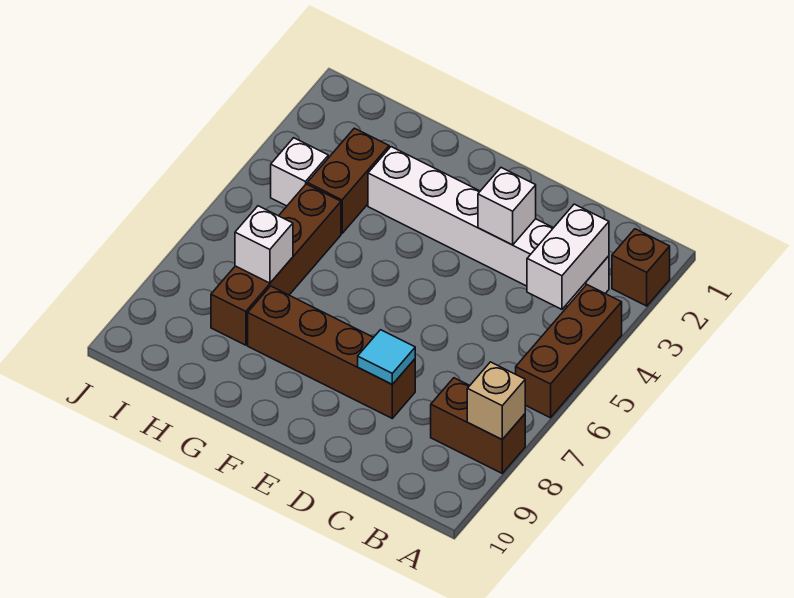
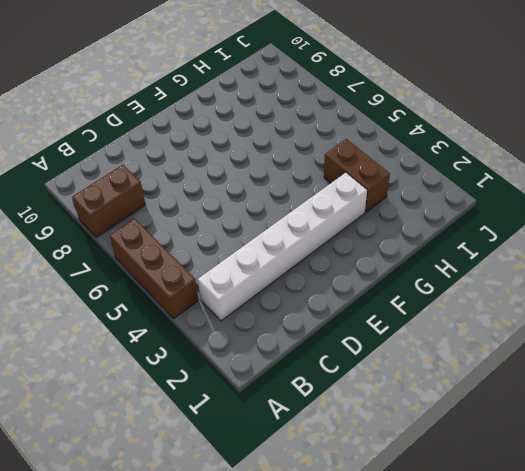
none -> brown 1x1 brick [612,229,670,306]
none -> brown 1x4 brick [248,286,415,418]
none -> brown 1x4 brick [211,184,341,345]

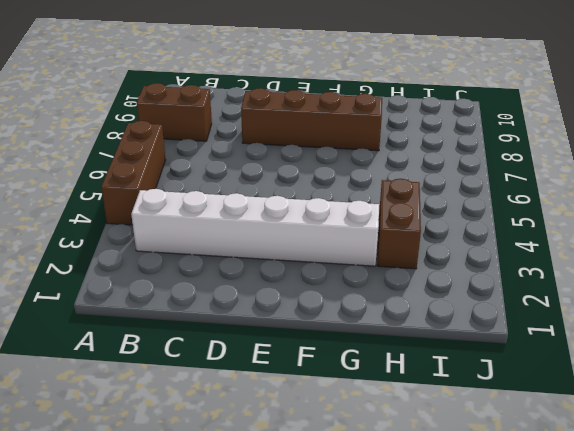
none -> brown 1x1 brick [612,229,670,306]
none -> brown 1x4 brick [211,184,341,345]
none -> white 1x1 brick [271,138,328,206]

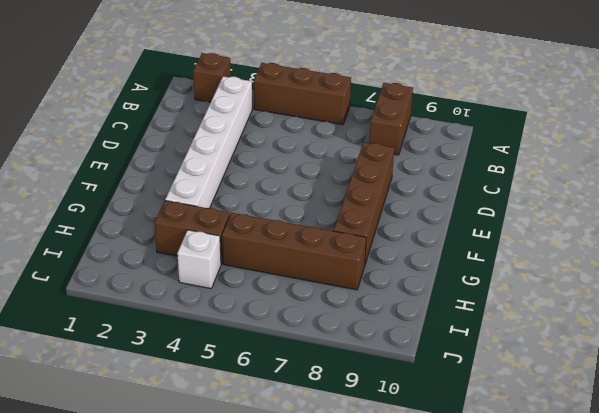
none -> tan 1x1 brick [467,362,525,439]
none -> white 1x2 brick [527,204,609,309]
none -> white 1x1 brick [478,168,536,245]

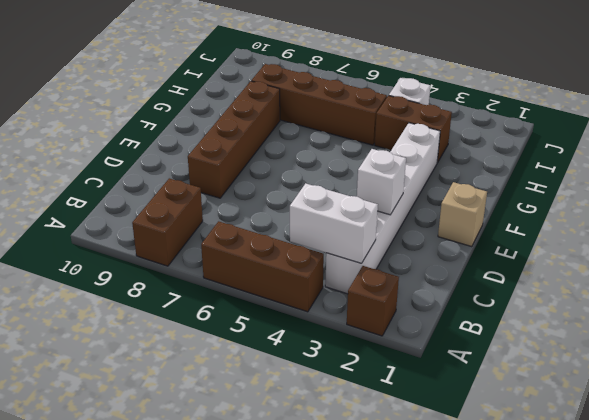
tan 1x1 brick [438,182,487,247] -> tan 1x1 brick moved to [467,362,525,439]
none -> cyan 1x1 tile [358,330,415,384]
none -> white 1x1 brick [235,206,293,283]

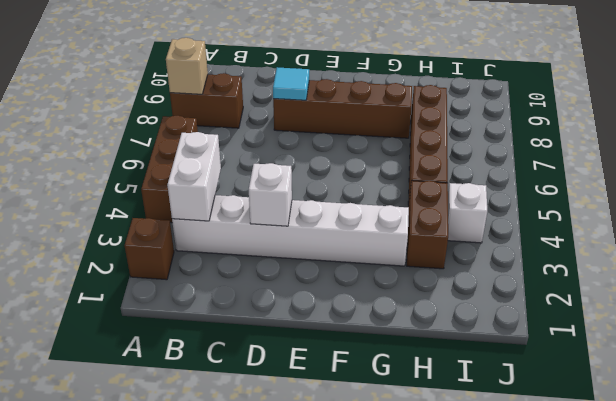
none -> white 1x1 brick [235,206,293,283]

